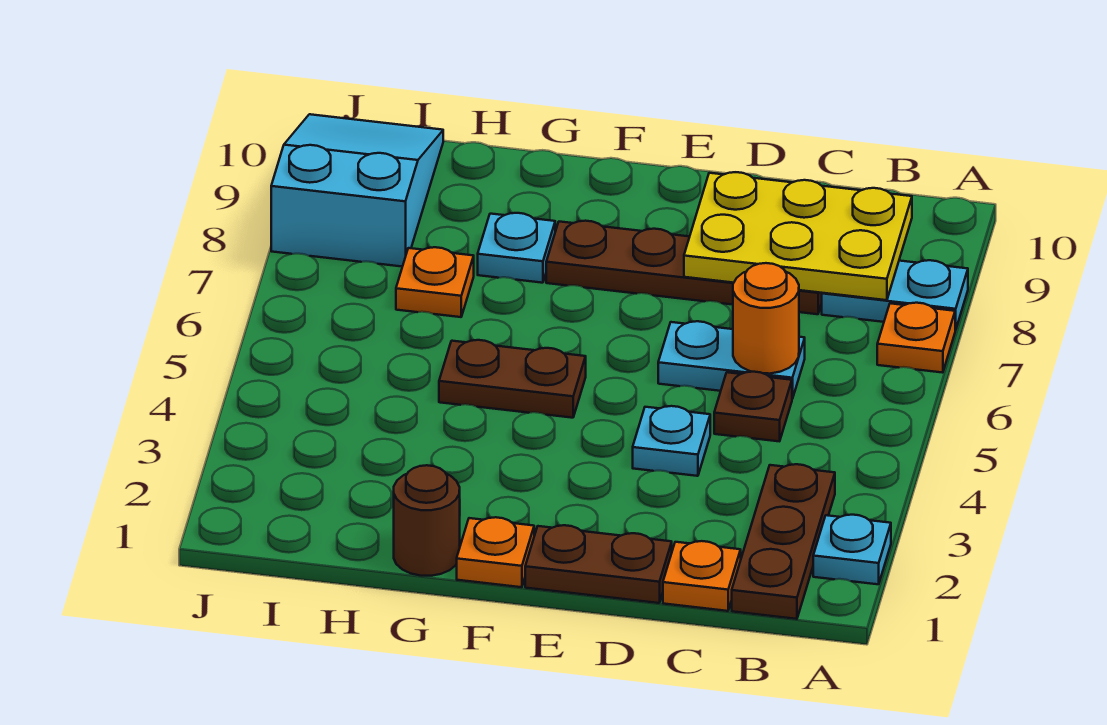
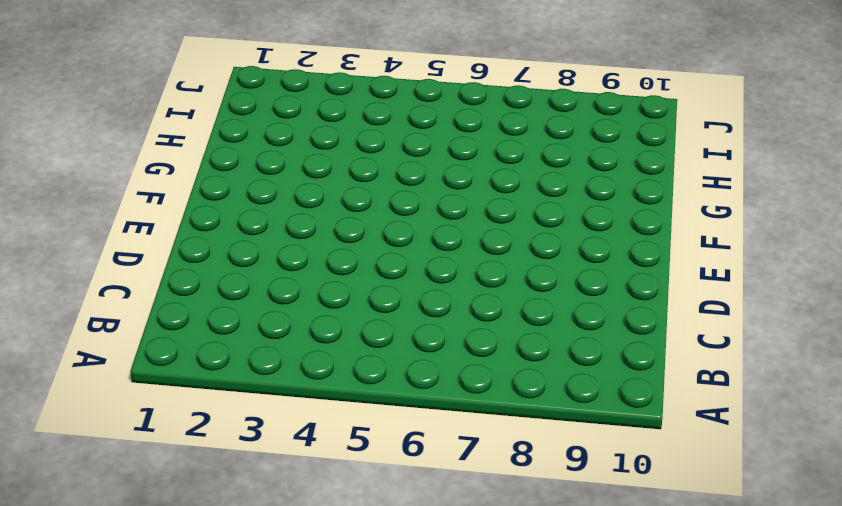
none -> cyan 1x1 plate [813,515,891,584]
none -> orange 1x1 plate [877,303,955,373]
none -> cyan 1x2 plate [822,260,968,330]

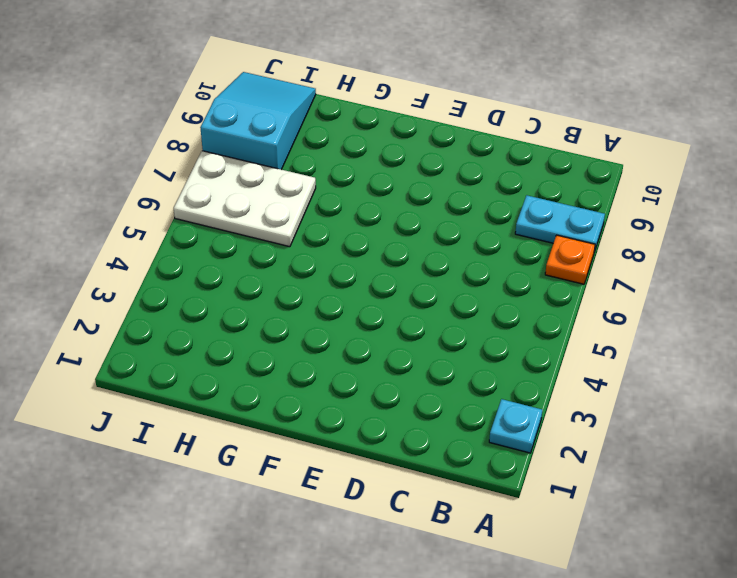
white 2x3 plate [174,151,316,247] -> orange 1x1 plate [396,247,474,317]
none -> brown 1x3 plate [732,464,835,619]
none -> orange 1x1 plate [663,541,741,611]
none -> brown 1x1 plate [714,372,792,441]

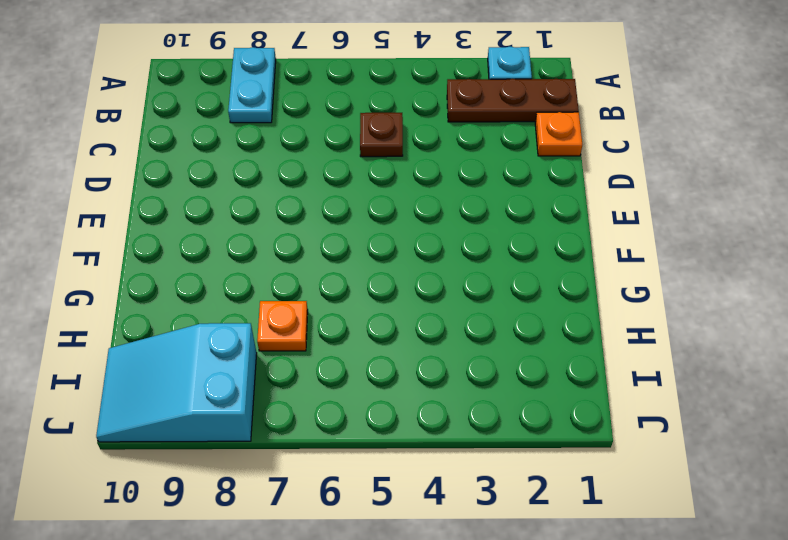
none -> orange 1x1 plate [877,303,955,373]
none -> cyan 1x2 plate [658,321,805,399]
none -> brown 1x4 plate [546,221,822,314]

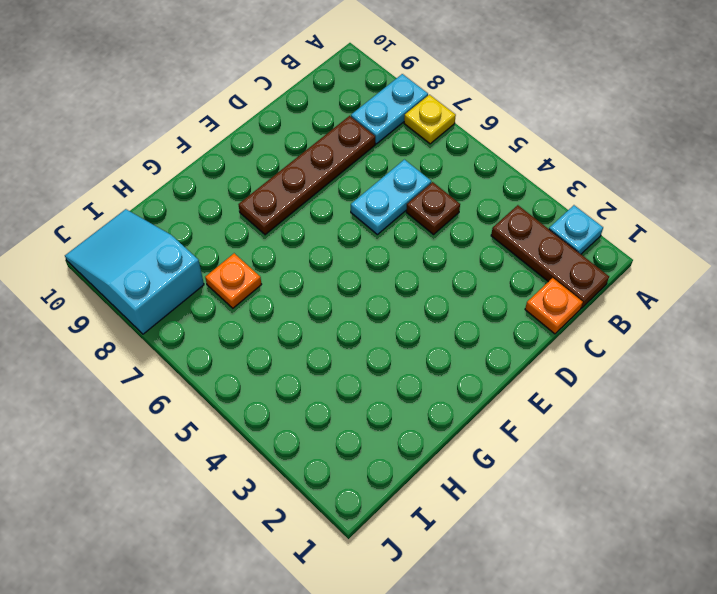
yellow 1x1 plate [404,95,456,144] -> orange 1x1 plate [877,303,955,373]
none -> brown 1x2 plate [525,525,672,603]
none -> cyan 1x1 plate [633,406,710,476]
none -> orange 1x1 plate [457,517,534,587]

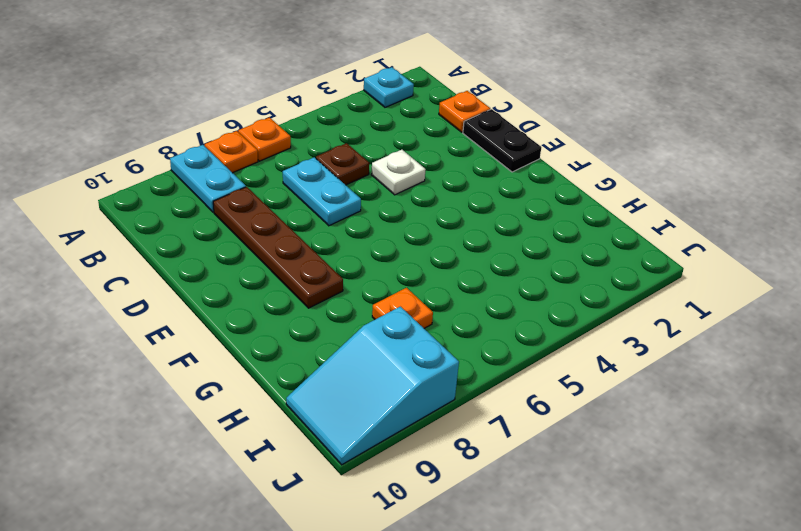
orange 1x1 plate [238,117,291,161] -> orange 1x1 plate moved to [457,517,534,587]
black 1x2 plate [463,109,541,172] -> brown 1x2 plate [525,525,672,603]
white 1x1 plate [371,150,426,195] -> cyan 1x1 plate [633,406,710,476]
none -> brown 1x3 plate [732,464,835,619]
none -> brown 1x2 plate [439,340,586,418]
none -> brown 1x1 round brick [394,465,460,576]

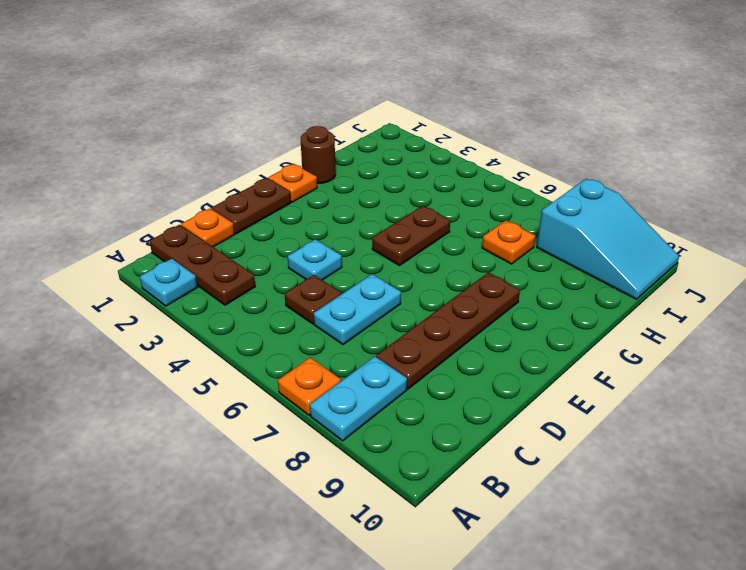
none -> cyan 1x1 plate [478,213,555,283]
none -> yellow 2x3 plate [684,172,912,300]
none -> orange 1x1 round brick [733,263,799,374]

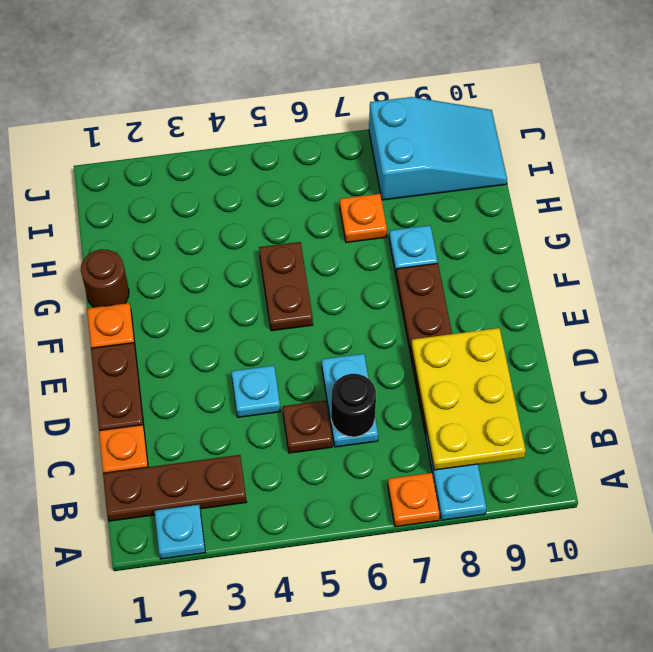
black 1x1 round brick [331,374,376,437] -> orange 1x1 round brick [733,263,799,374]

